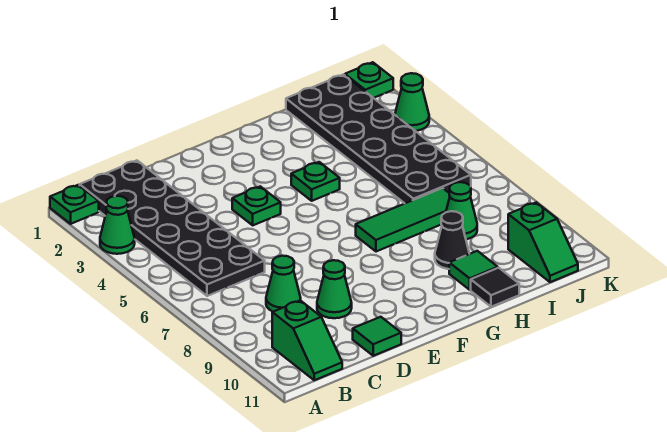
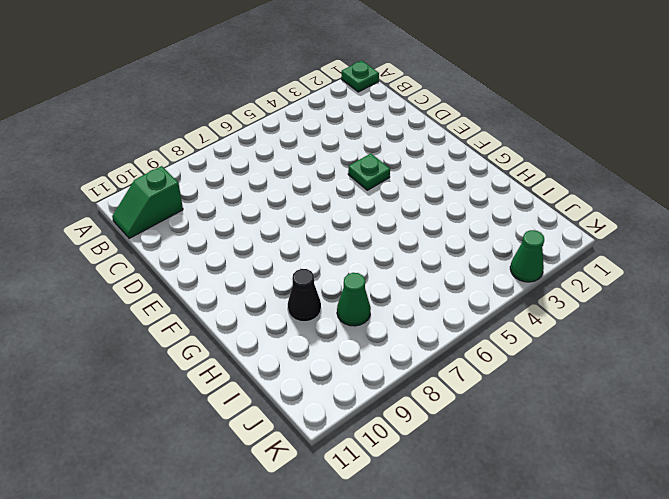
none -> green 1x1 cone [100,196,135,254]
none -> black 2x6 plate [80,161,265,296]
none -> green 1x1 cone [266,256,301,312]

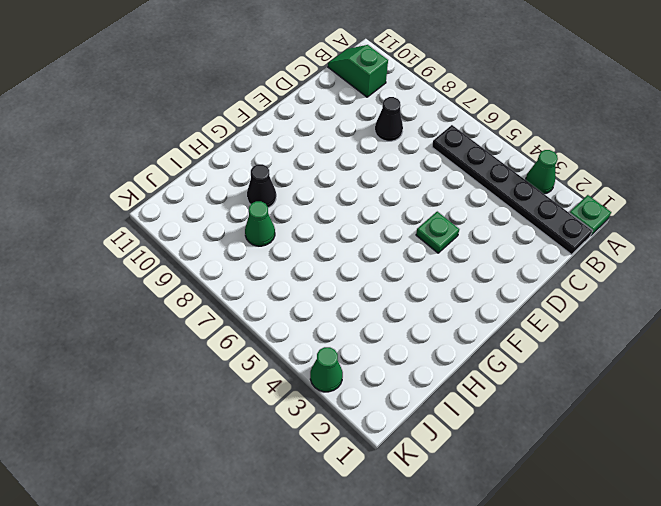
black 1x6 plate [432,125,592,255] -> black 2x6 plate [80,161,265,296]
black 1x1 cone [375,97,403,141] -> green 1x1 cone [266,256,301,312]
none -> green 1x1 cone [317,260,352,318]
none -> green 1x1 tile [353,317,401,356]
none -> green 1x1 plate [291,162,340,201]

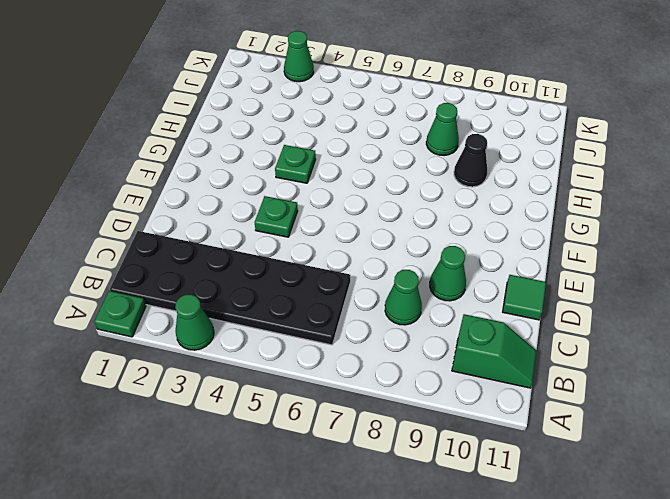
none -> green 1x3 tile [356,188,450,252]
none -> green 1x1 tile [449,251,498,290]
none -> black 1x1 tile [471,268,519,307]

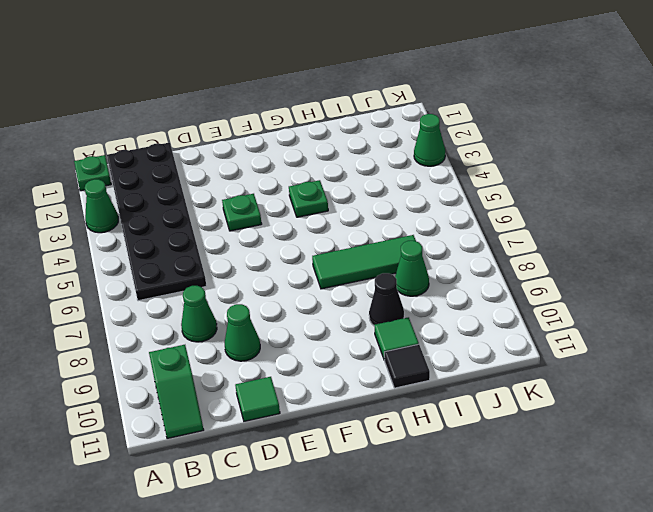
none -> black 2x6 plate [286,75,471,203]
none -> green 1x2 slope [508,202,578,282]
none -> green 1x1 plate [345,62,393,98]

